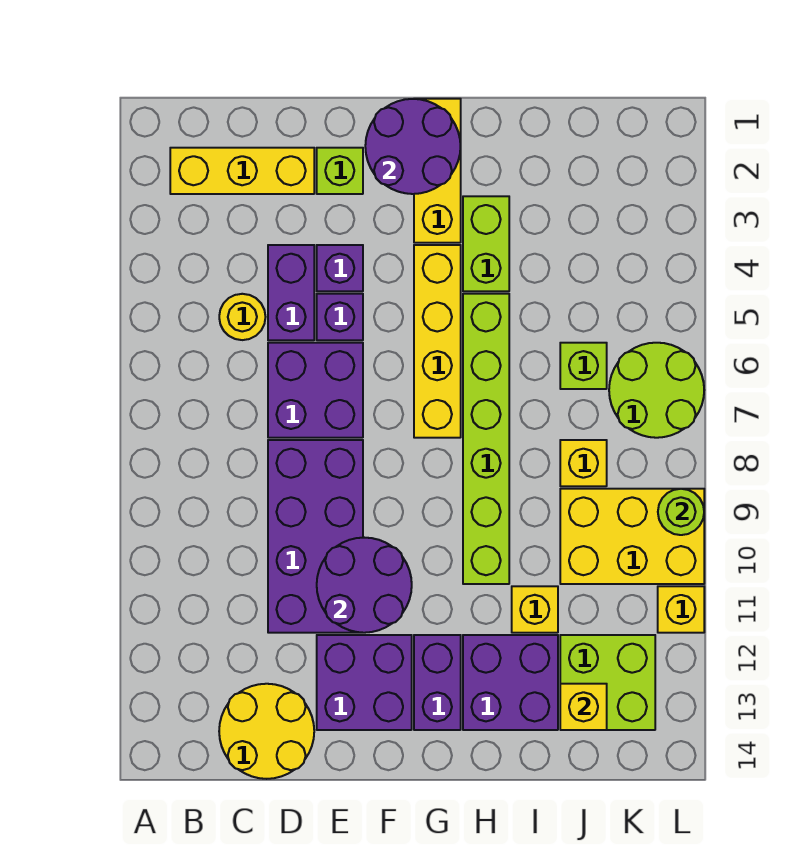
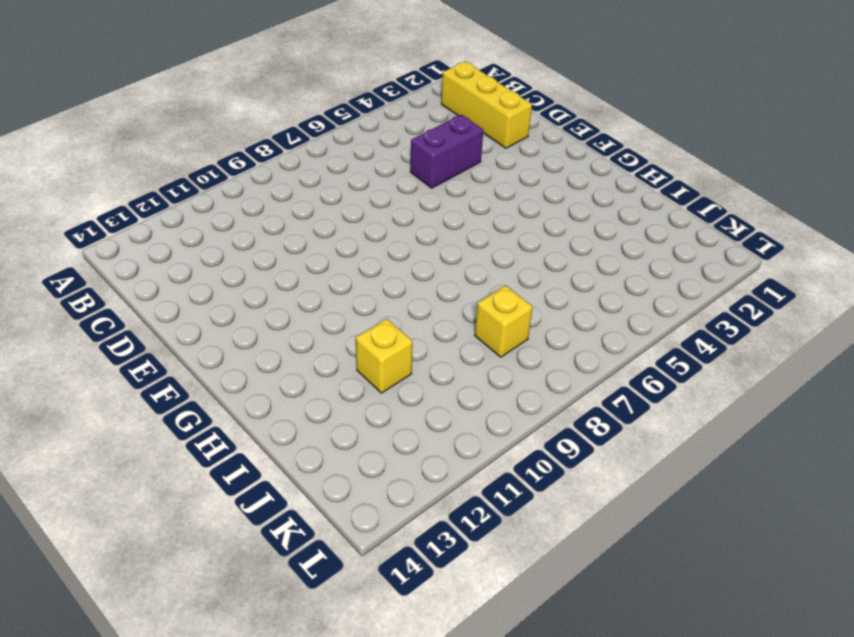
none -> yellow 1x1 round brick [219,294,265,340]
none -> yellow 2x2 round brick [219,684,314,779]
none -> purple 2x2 brick [268,343,363,438]

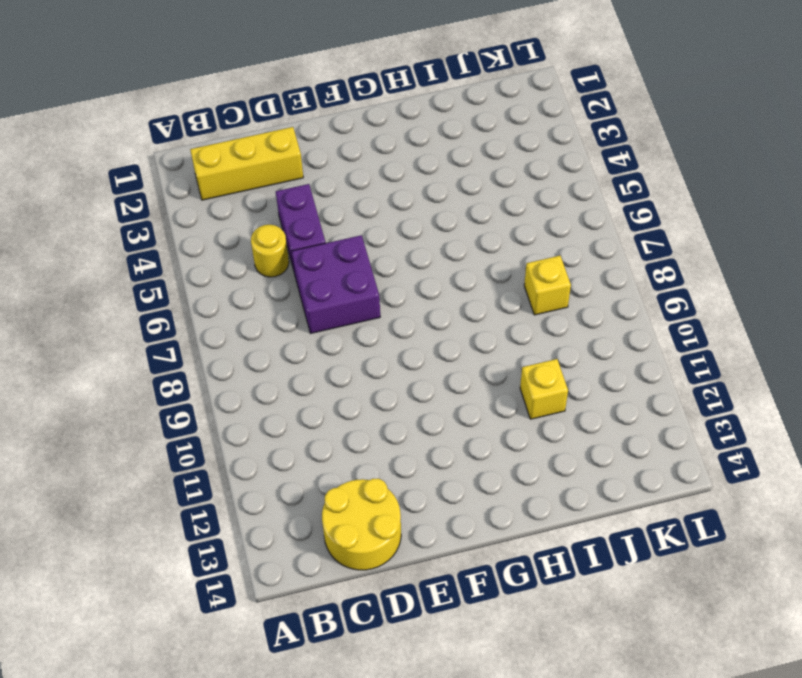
none -> purple 2x4 brick [268,440,363,633]
none -> lime 1x1 brick [317,148,363,194]
none -> purple 1x1 brick [317,245,363,291]

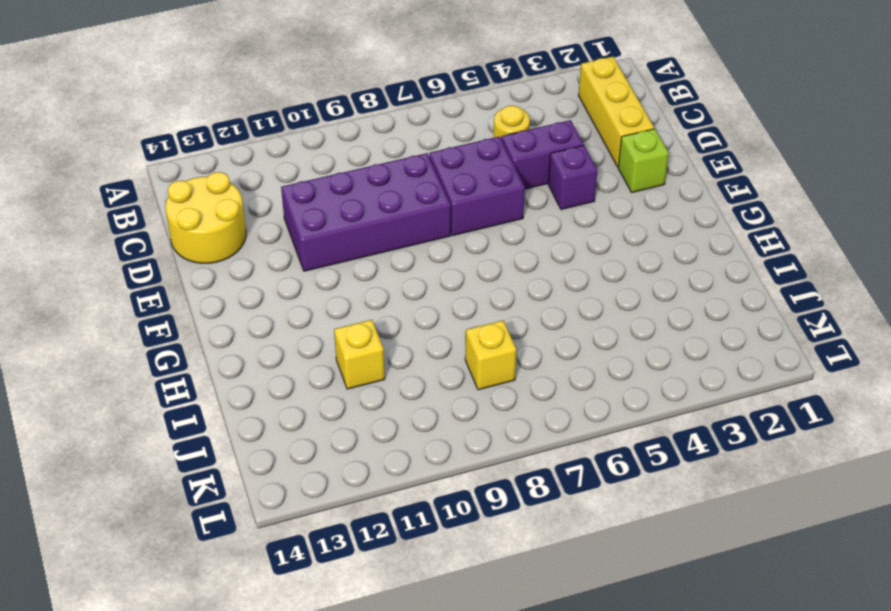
none -> purple 1x1 brick [317,294,363,340]
none -> purple 2x2 brick [317,635,412,730]
none -> yellow 1x3 brick [414,99,461,243]

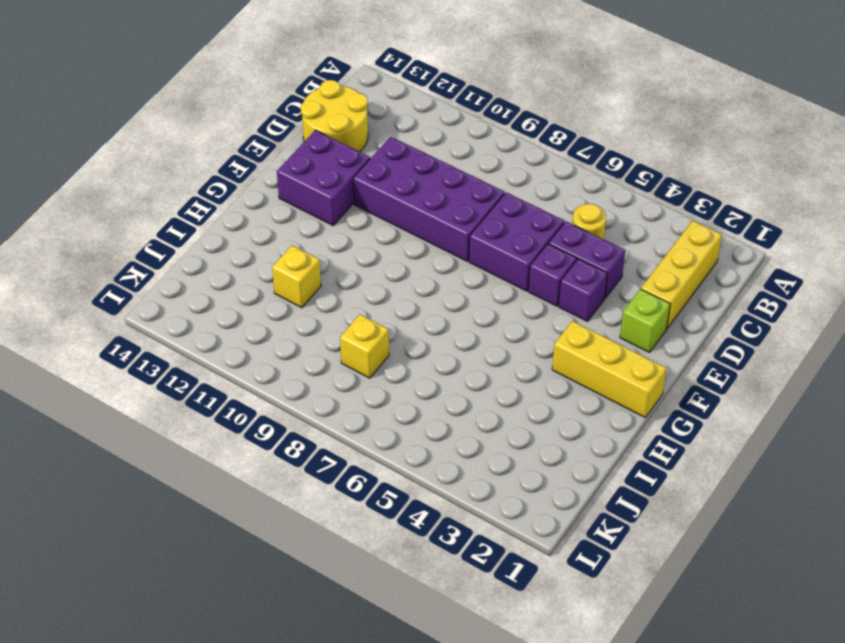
none -> yellow 1x4 brick [414,245,461,438]
none -> purple 1x2 brick [414,635,461,730]
none -> lime 1x2 brick [463,196,509,291]

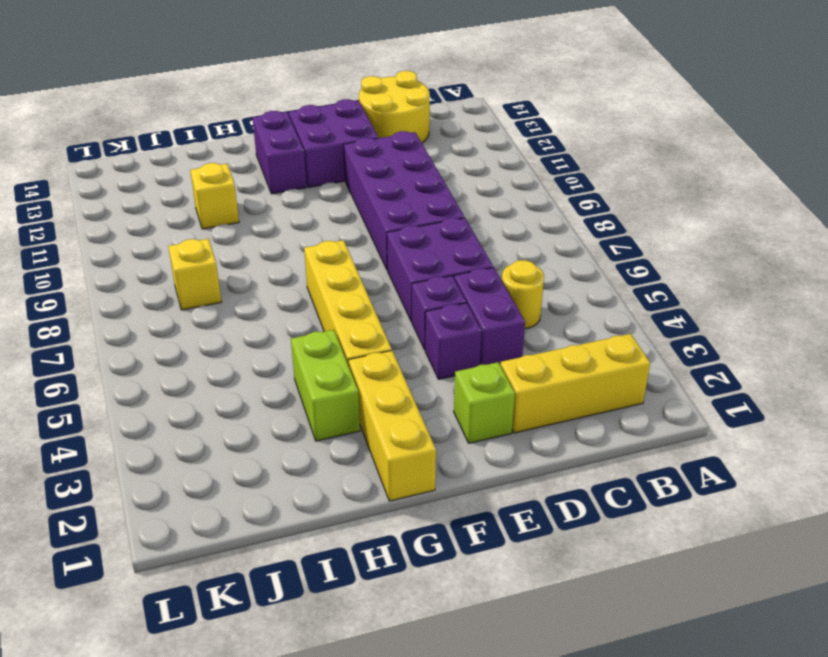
none -> lime 1x6 brick [463,294,509,584]
none -> purple 2x2 brick [463,635,558,730]
none -> lime 1x1 brick [560,343,607,389]

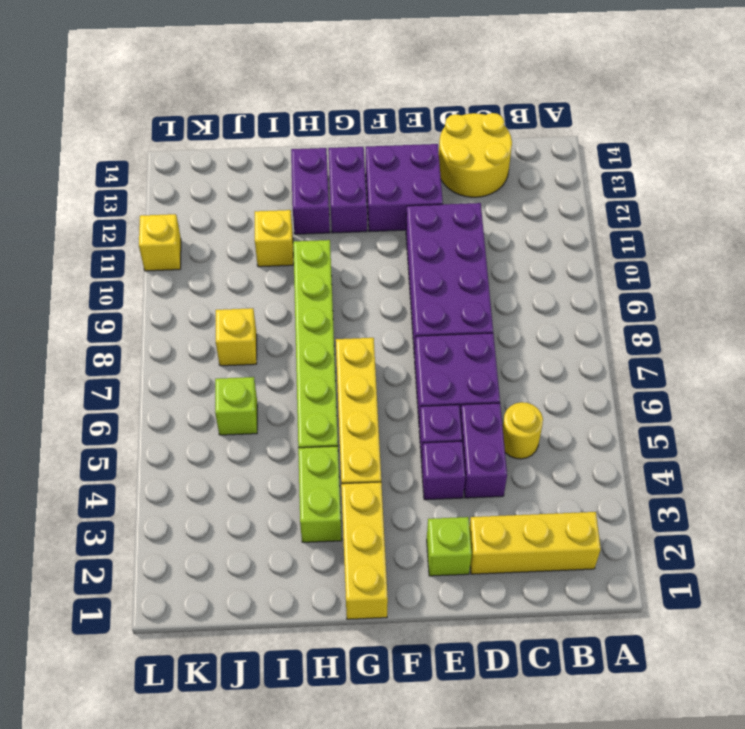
purple 1x2 brick [291,148,330,234] -> purple 2x2 brick [463,635,558,730]
none -> yellow 2x3 brick [560,489,704,584]
none -> lime 2x2 brick [560,635,655,730]
none -> lime 2x2 round brick [609,343,704,438]

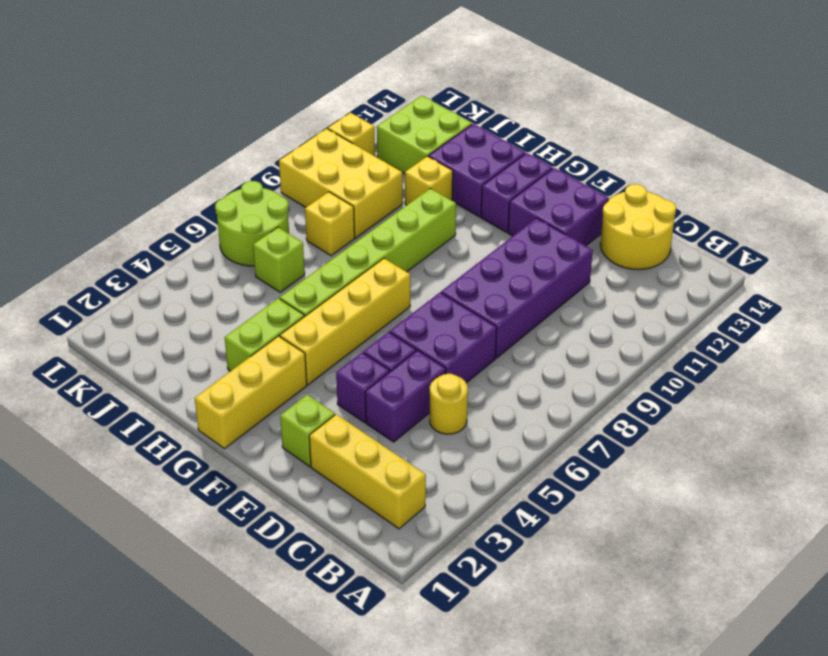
none -> purple 2x2 round brick [317,538,412,633]
none -> purple 2x2 round brick [365,99,460,194]
none -> yellow 1x1 brick [560,684,607,730]

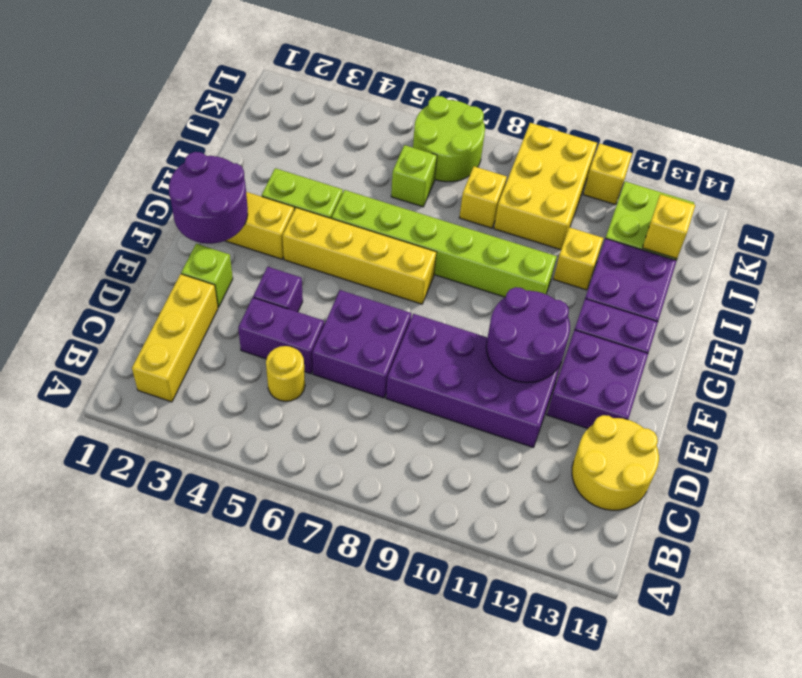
none -> purple 1x1 brick [317,294,363,340]
none -> lime 1x1 round brick [658,489,704,535]

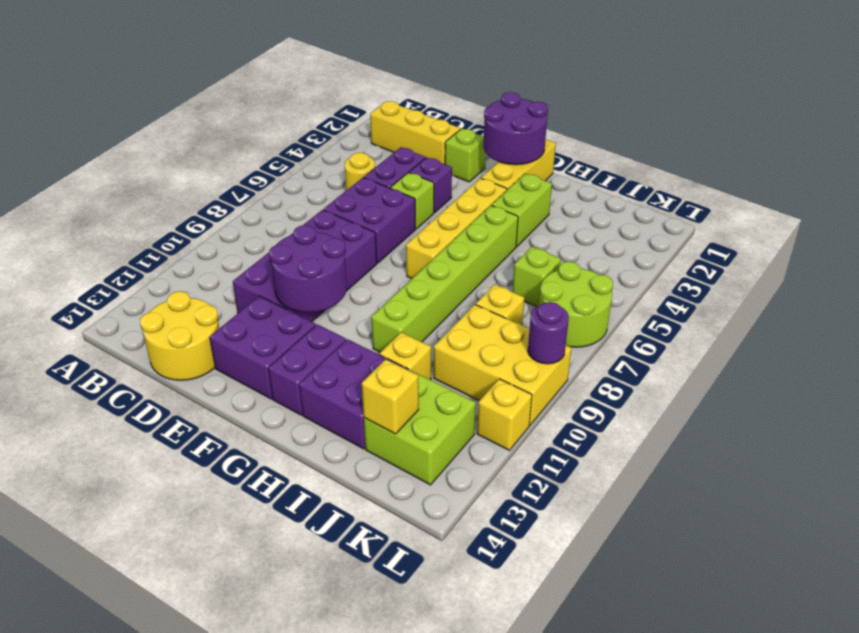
lime 1x1 brick [390,173,434,229] -> purple 1x1 brick [317,294,363,340]
purple 1x1 round brick [528,302,569,364] -> lime 1x1 round brick [658,489,704,535]

